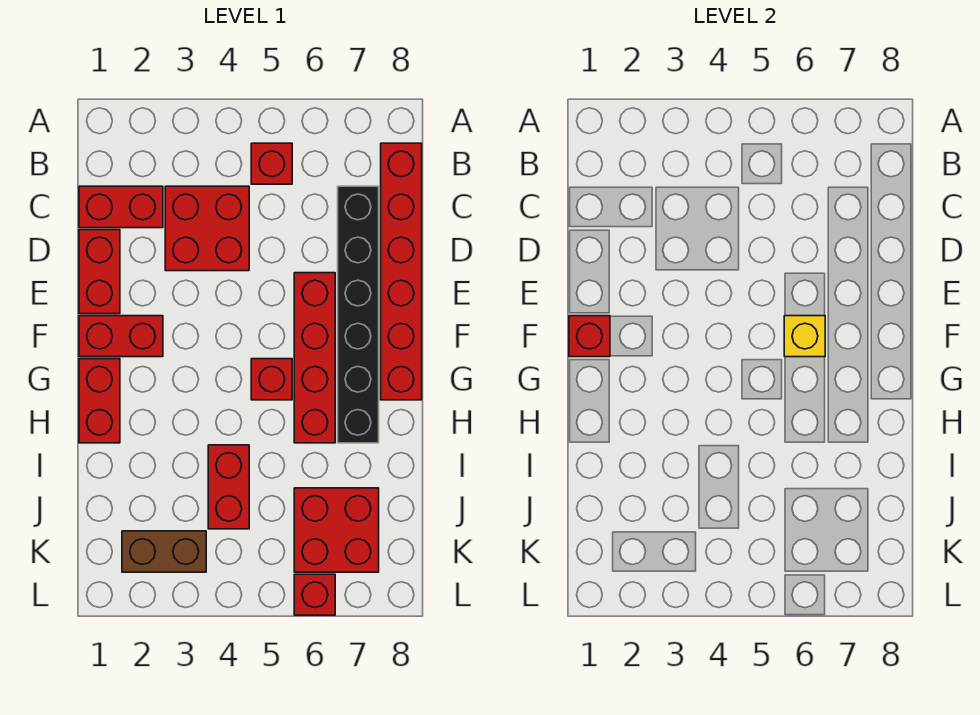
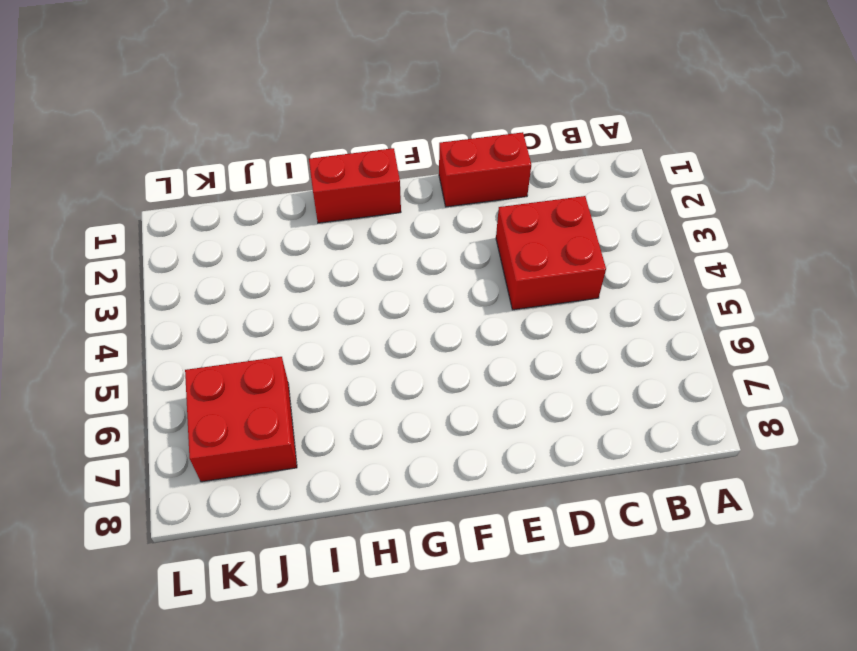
none -> red 1x1 brick [251,143,292,184]
none -> red 1x6 brick [381,143,422,400]
none -> red 1x2 brick [79,186,163,228]

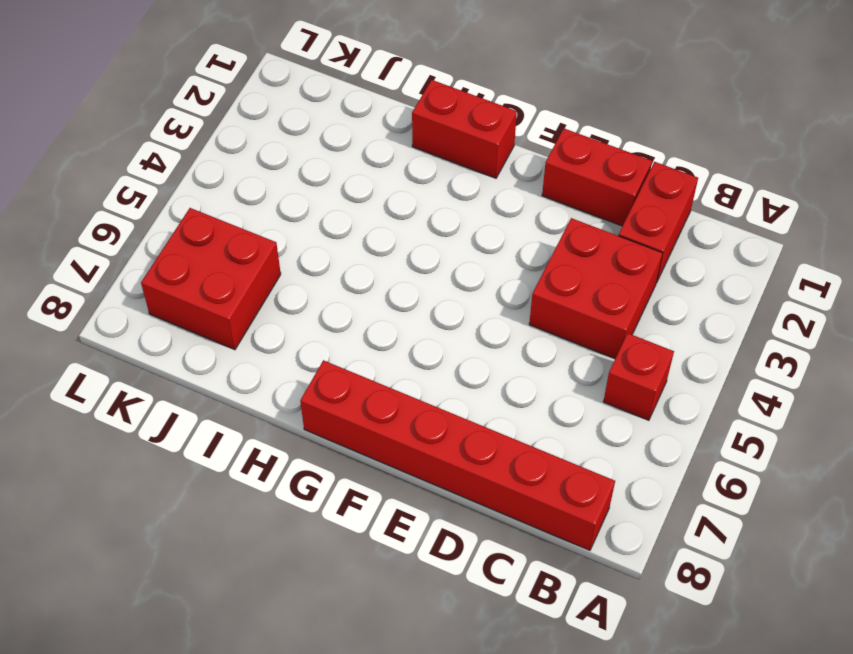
none -> black 1x6 brick [338,186,379,443]
none -> red 1x4 brick [294,273,335,443]
none -> red 1x2 brick [79,316,163,357]

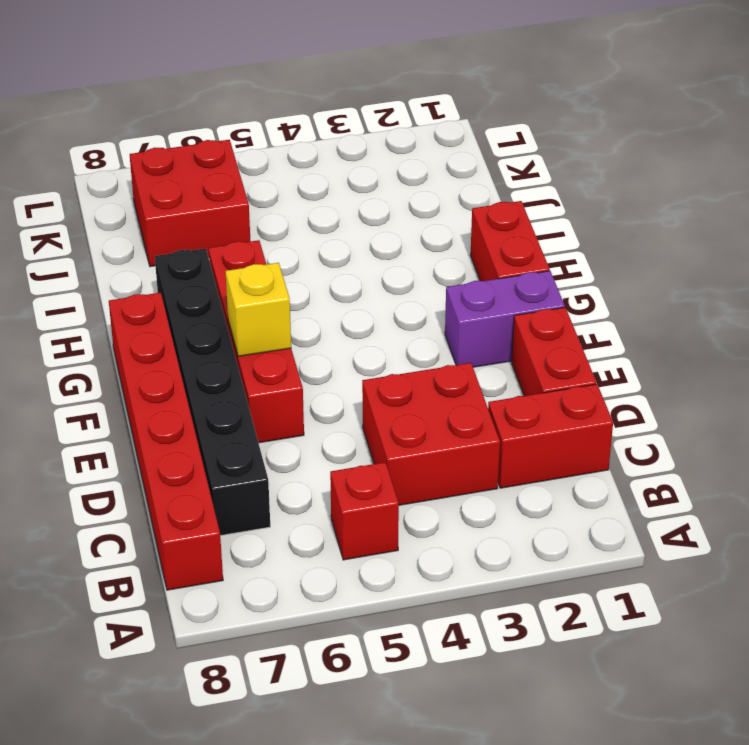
purple 1x2 brick [445,271,565,367] -> red 1x2 brick [79,316,163,357]
none -> red 1x1 brick [251,359,292,400]
none -> red 1x2 brick [208,445,249,529]
none -> brown 1x2 brick [122,531,206,572]

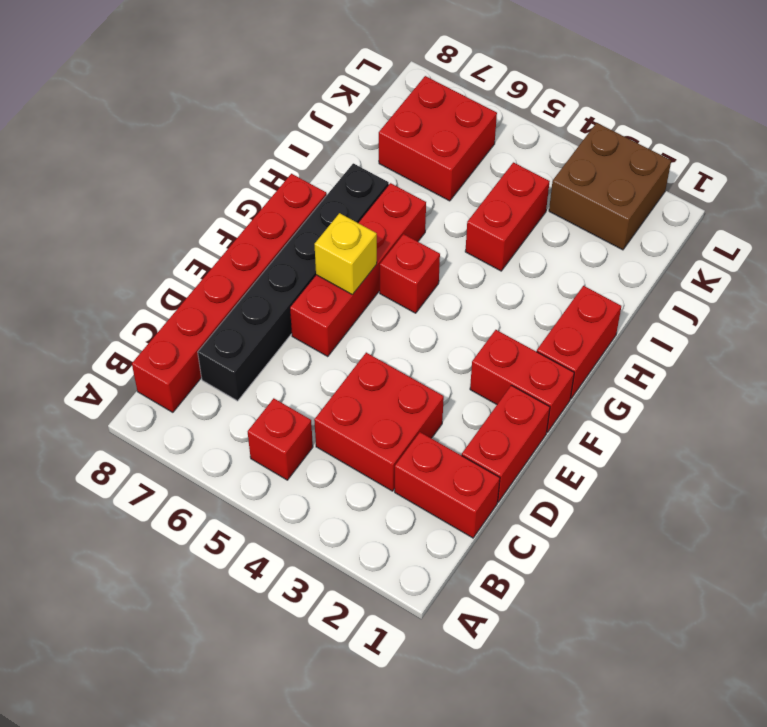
brown 2x2 brick [549,123,671,250] -> brown 1x2 brick [122,531,206,572]
none -> red 1x1 brick [294,574,335,615]
none -> red 1x1 brick [569,316,610,357]

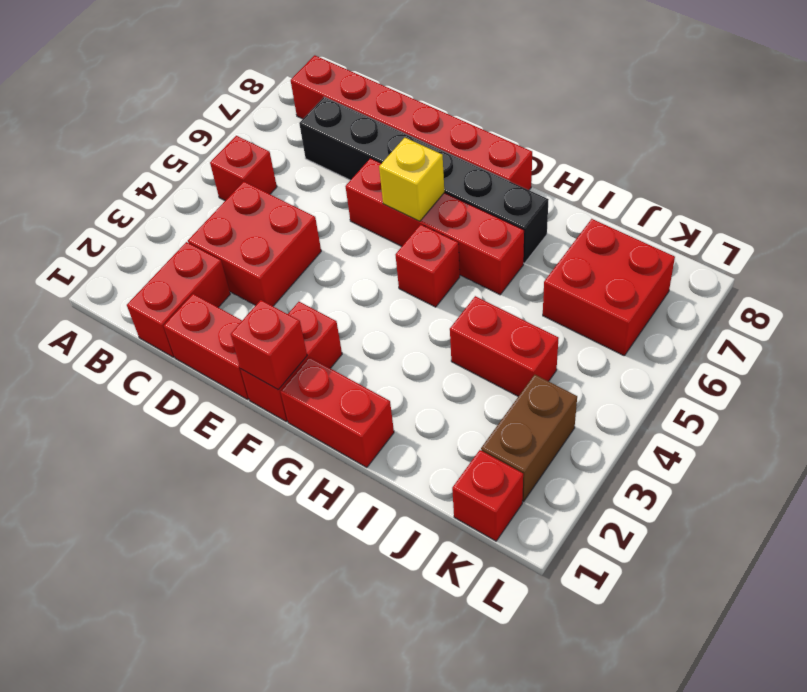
red 1x1 brick [452,450,523,541] -> red 1x1 brick moved to [294,574,335,615]

